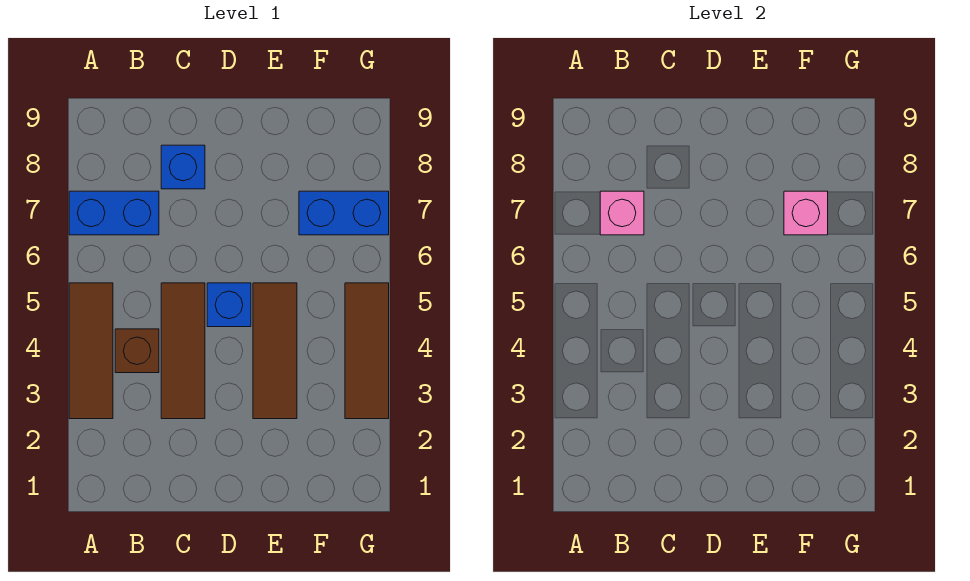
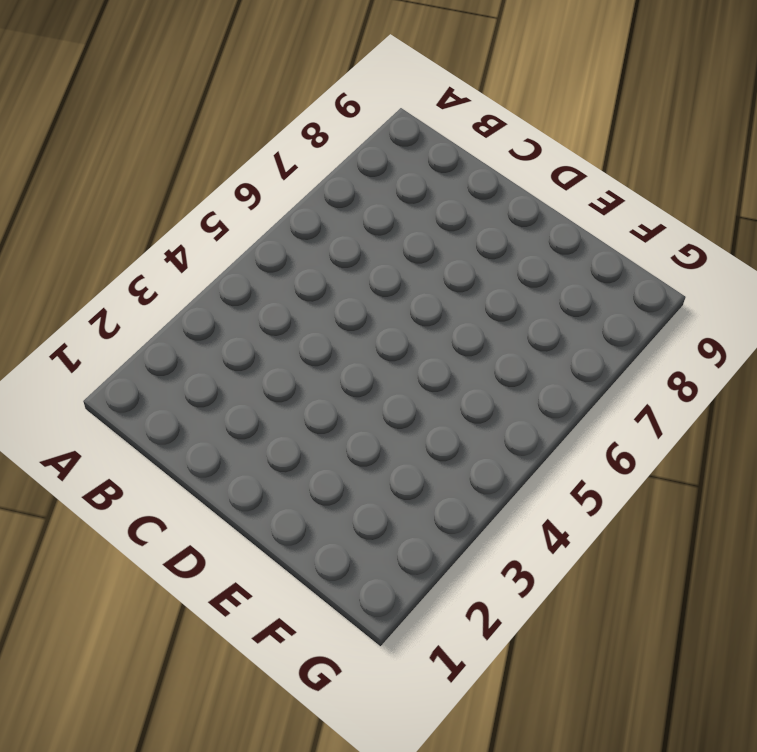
none -> brown 1x3 tile [69,283,113,419]
none -> blue 1x2 brick [69,191,159,235]

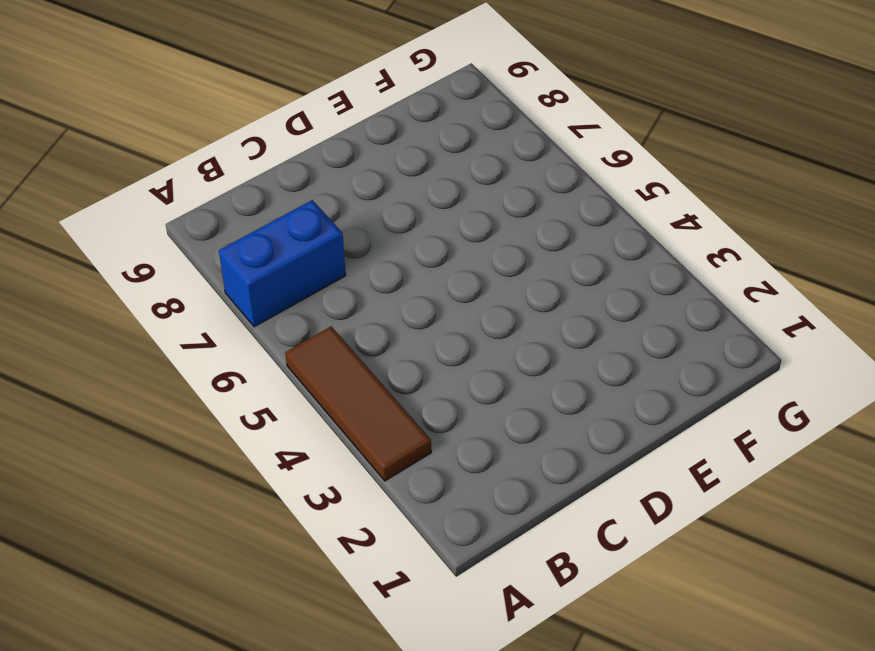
none -> brown 1x1 brick [115,329,159,373]
none -> brown 1x3 tile [161,283,205,419]

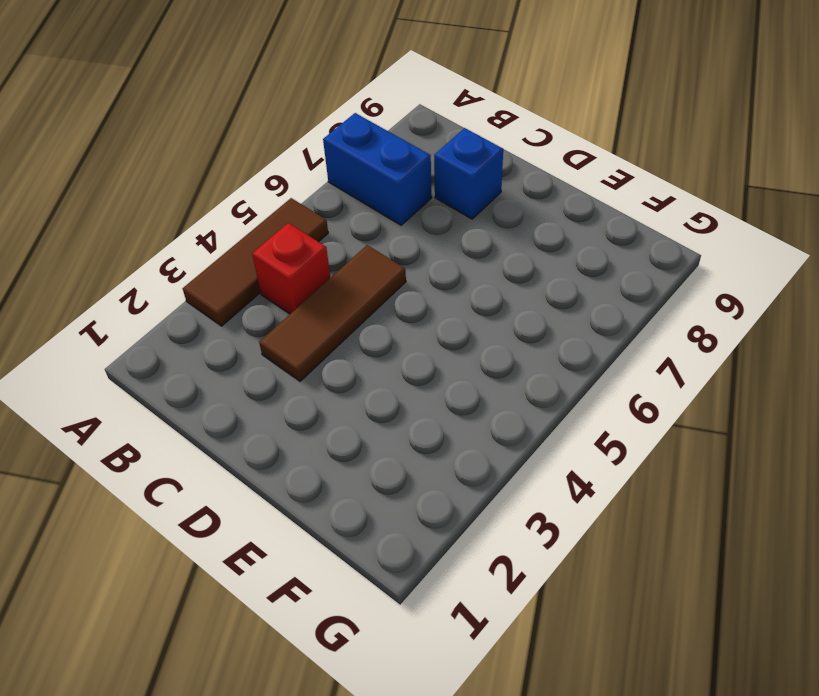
red 1x1 brick [252,223,330,314] -> brown 1x1 brick [115,329,159,373]
none -> blue 1x1 brick [207,283,251,327]
none -> brown 1x3 tile [253,283,297,419]

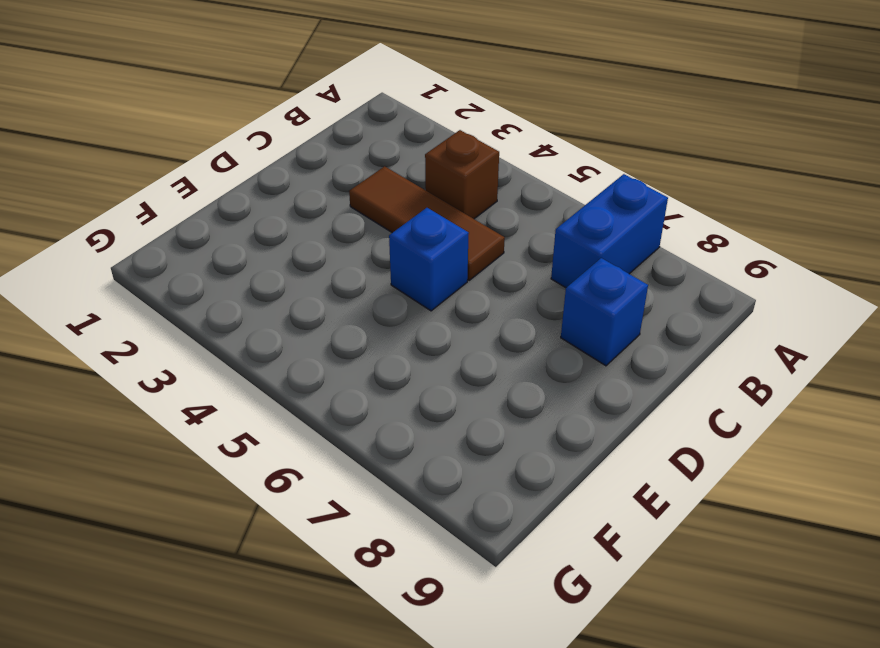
none -> brown 1x3 tile [69,283,113,419]
none -> brown 1x3 tile [253,283,297,419]

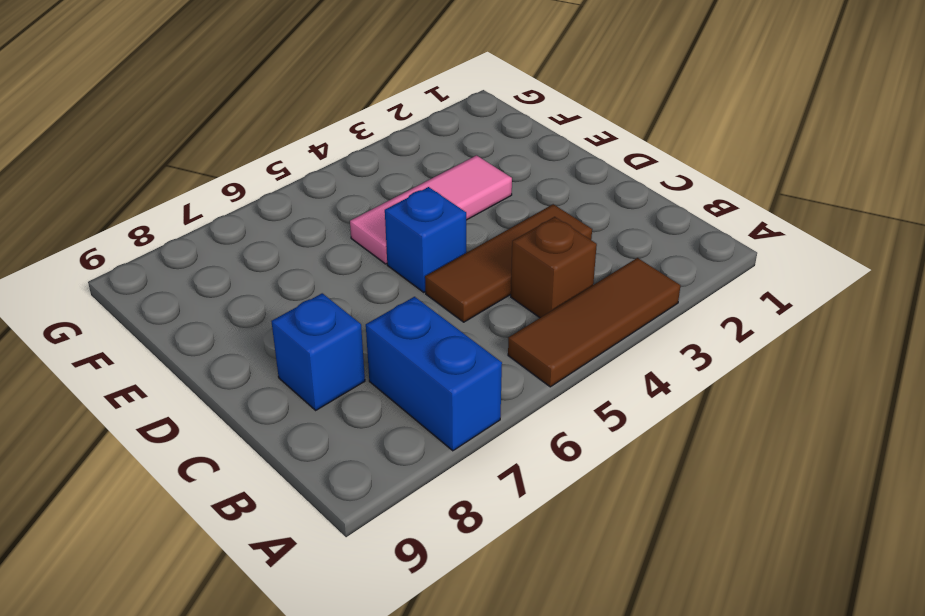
pink 1x3 tile [350,155,512,264] -> brown 1x3 tile [253,283,297,419]
none -> blue 1x2 brick [299,191,389,235]
none -> brown 1x3 tile [345,283,389,419]

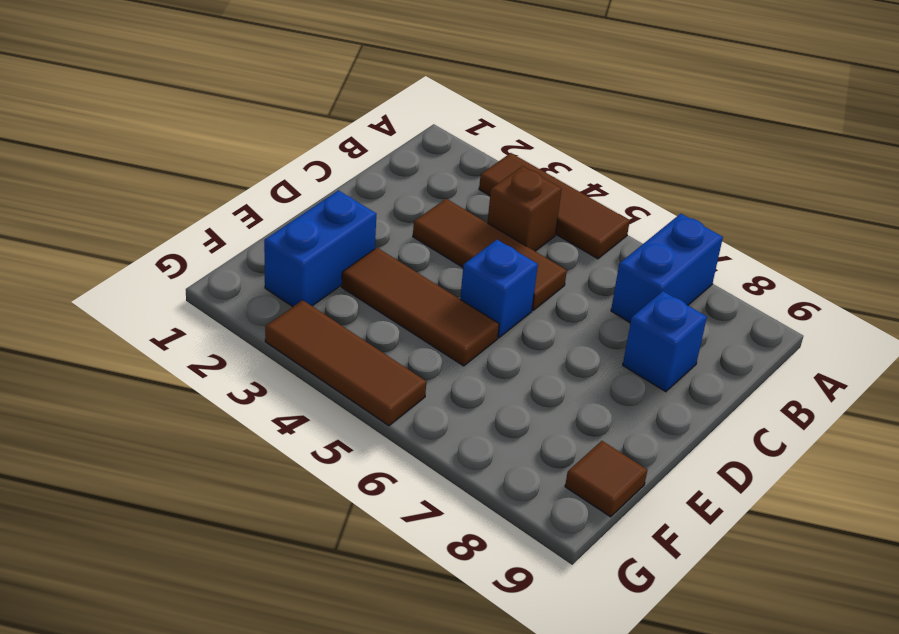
blue 1x2 brick [264,190,376,306] -> blue 1x2 brick moved to [299,191,389,235]
brown 1x1 tile [565,441,647,517] -> none
none -> pink 1x1 brick [600,191,644,235]
none -> pink 1x1 brick [784,191,828,235]

